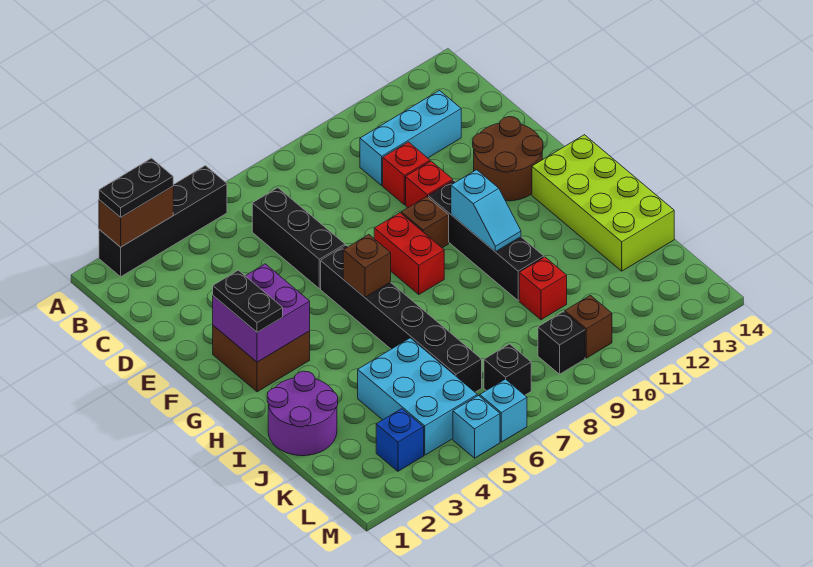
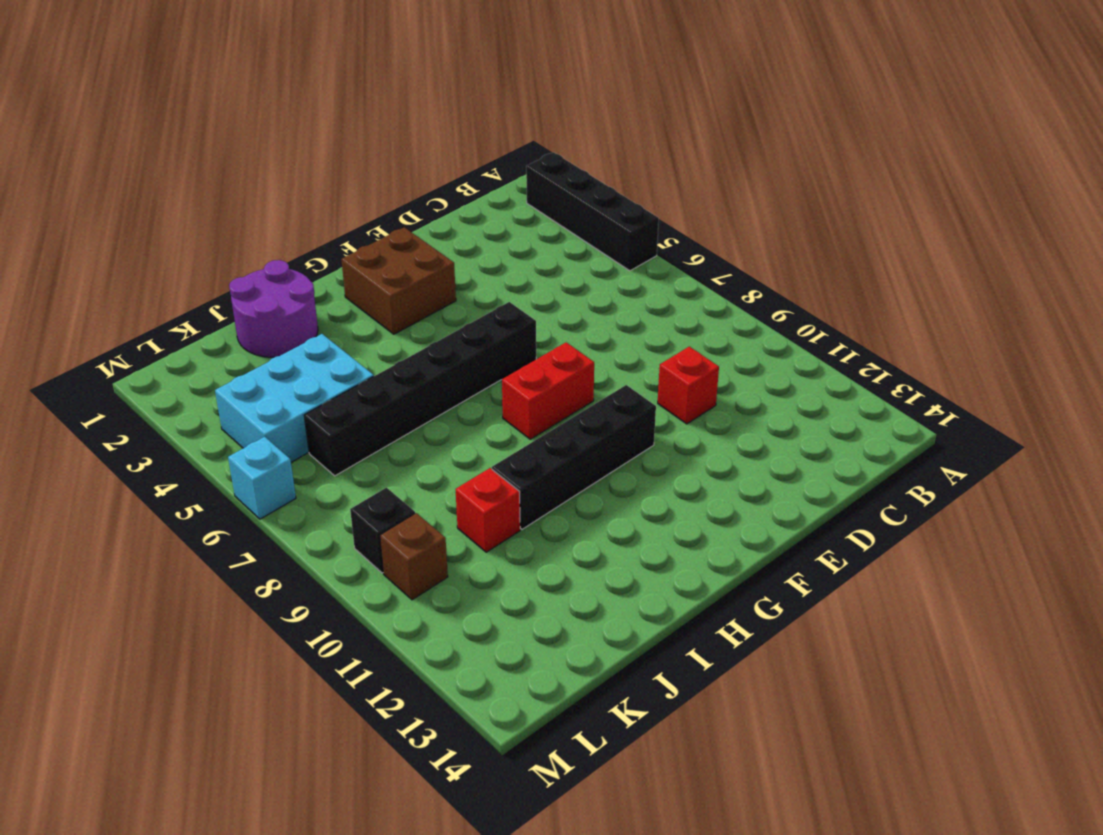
none -> black 1x3 brick [252,188,345,289]
none -> cyan 1x3 brick [360,91,461,185]
none -> red 1x1 brick [406,161,453,208]

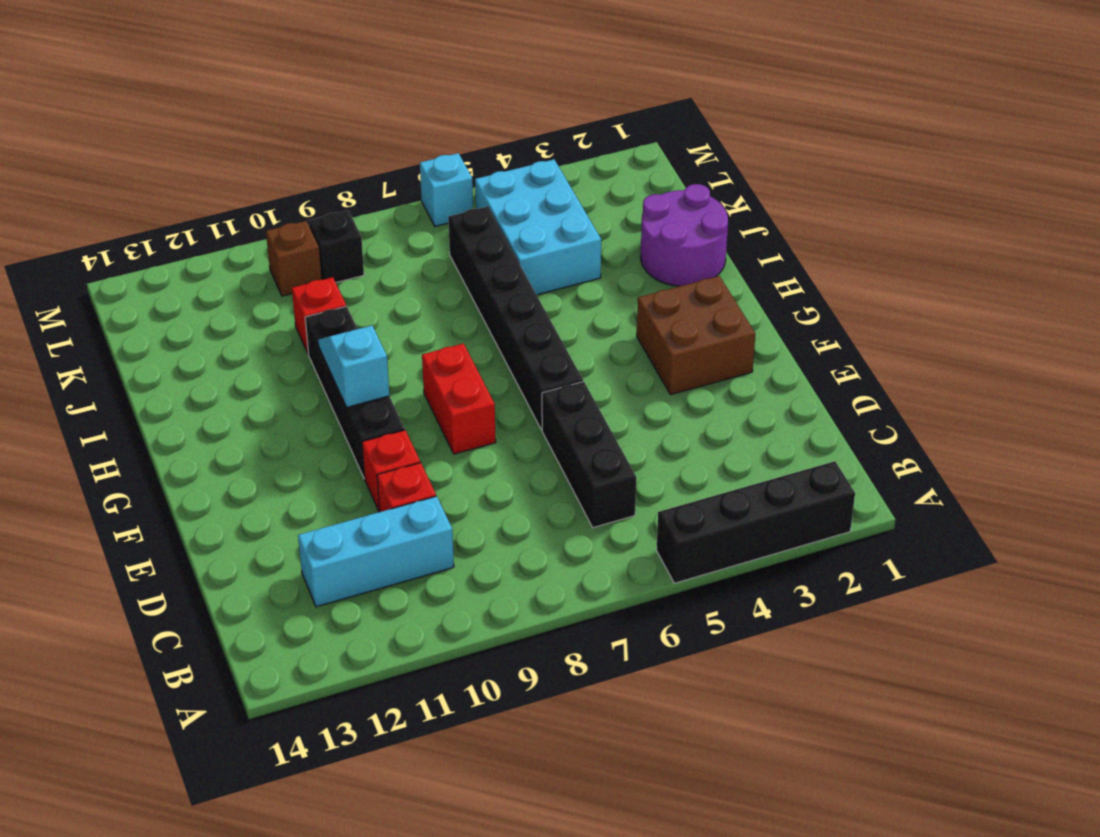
none -> brown 2x2 round brick [473,117,543,201]
none -> brown 1x1 brick [401,197,449,248]
none -> lime 2x4 brick [532,135,674,271]

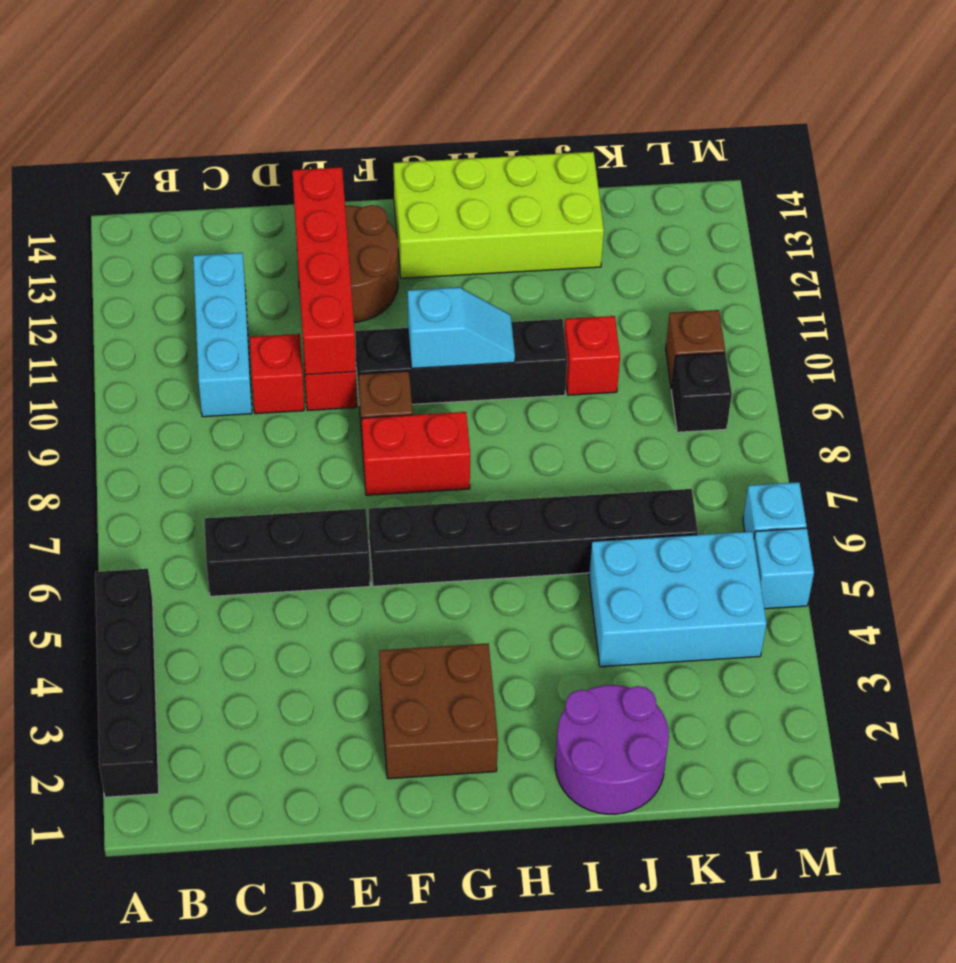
red 1x4 brick [292,167,356,375] -> none
none -> blue 1x1 brick [376,409,424,471]
none -> black 1x1 brick [484,344,531,395]
none -> brown 1x2 brick [99,186,173,247]

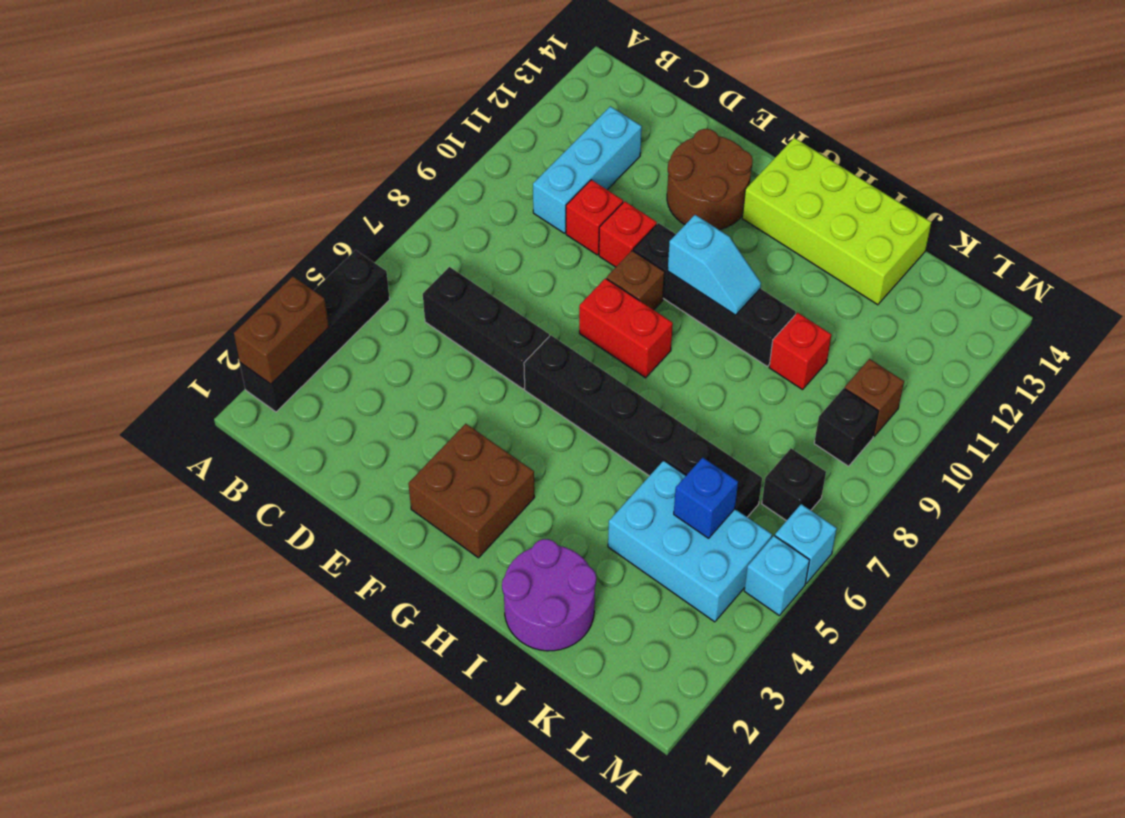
blue 1x1 brick [674,457,738,538] -> blue 1x1 brick moved to [376,409,424,471]
none -> purple 2x2 brick [213,264,310,362]
none -> brown 1x1 brick [343,235,391,297]
none -> black 1x2 plate [99,158,173,217]

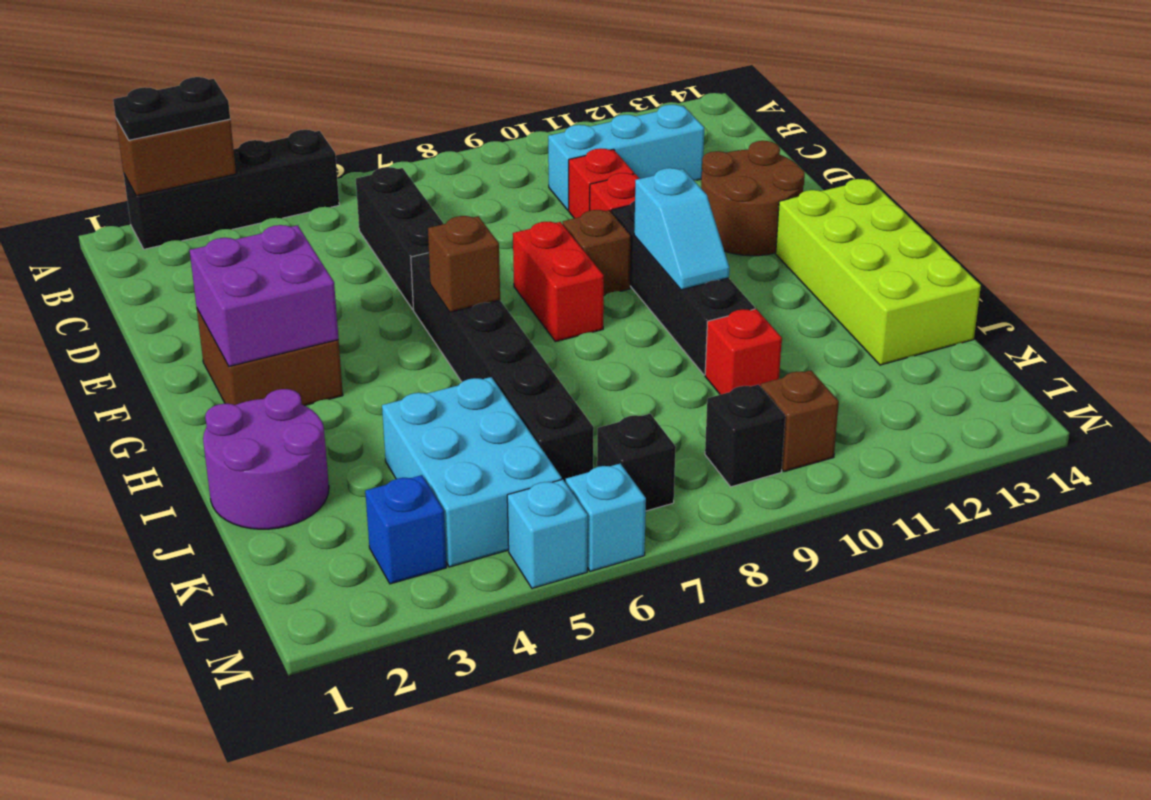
none -> black 1x2 plate [213,270,283,332]

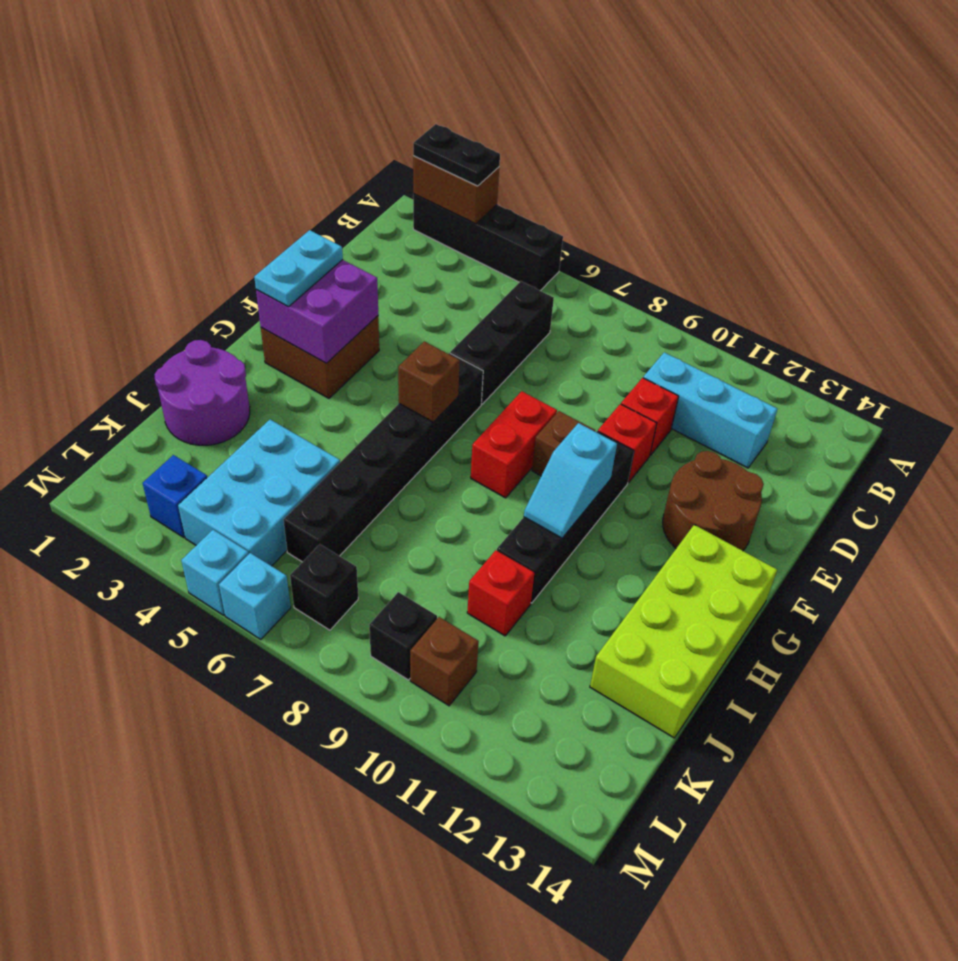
cyan 1x2 plate [254,230,343,307] -> black 1x2 plate [213,270,283,332]

